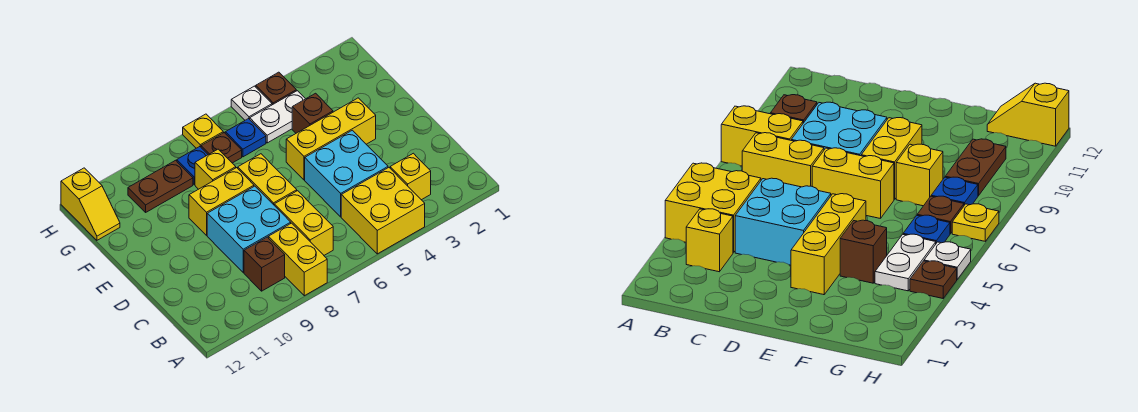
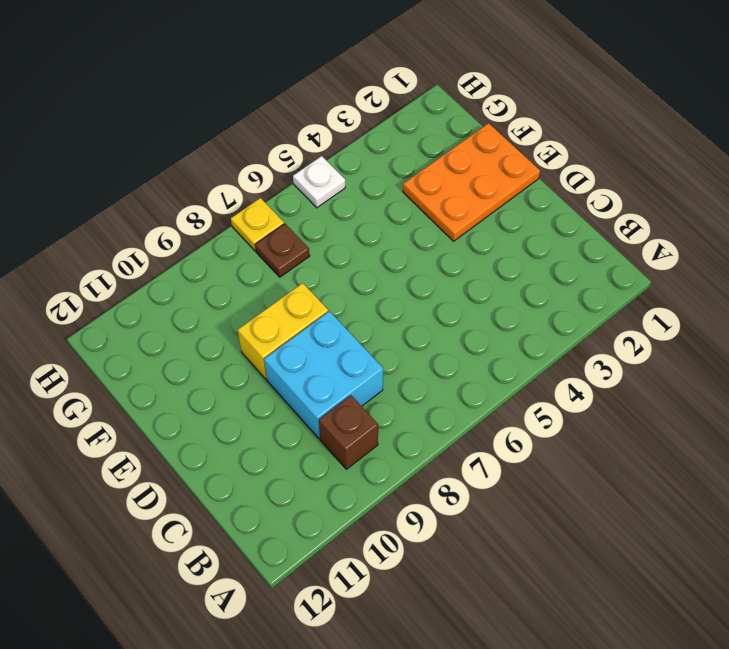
orange 2x3 plate [403,123,540,241] -> yellow 1x3 brick [286,98,376,180]
none -> yellow 2x2 brick [341,168,425,254]
none -> yellow 1x2 brick [268,223,327,296]
none -> yellow 1x1 brick [390,153,431,200]

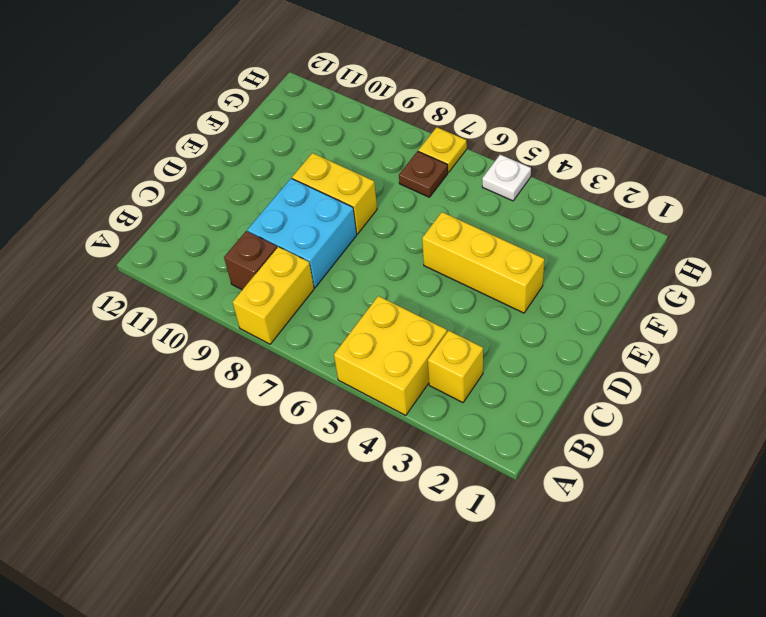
none -> yellow 1x2 brick [274,191,333,255]
none -> cyan 2x2 brick [305,130,388,217]
none -> yellow 1x2 brick [238,154,297,205]

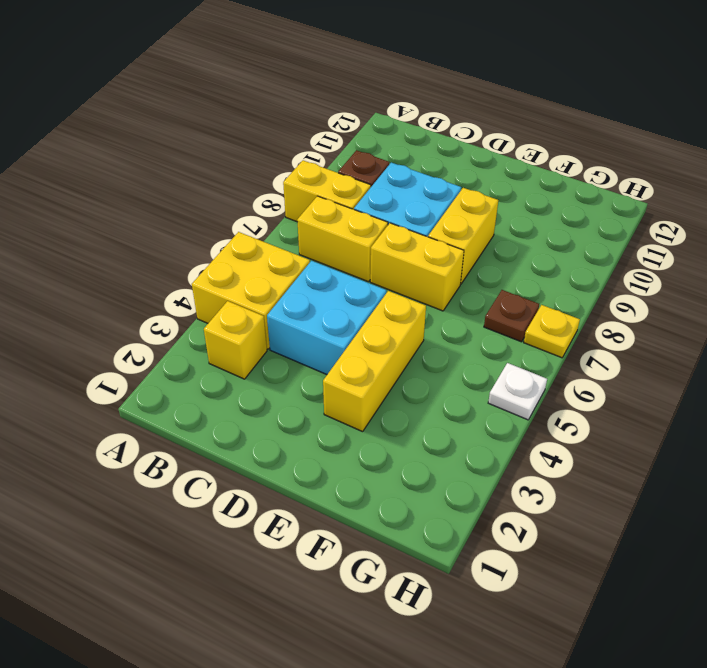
none -> brown 1x1 brick [292,93,333,133]
none -> yellow 1x1 brick [195,149,236,189]
none -> white 1x2 plate [250,91,305,143]

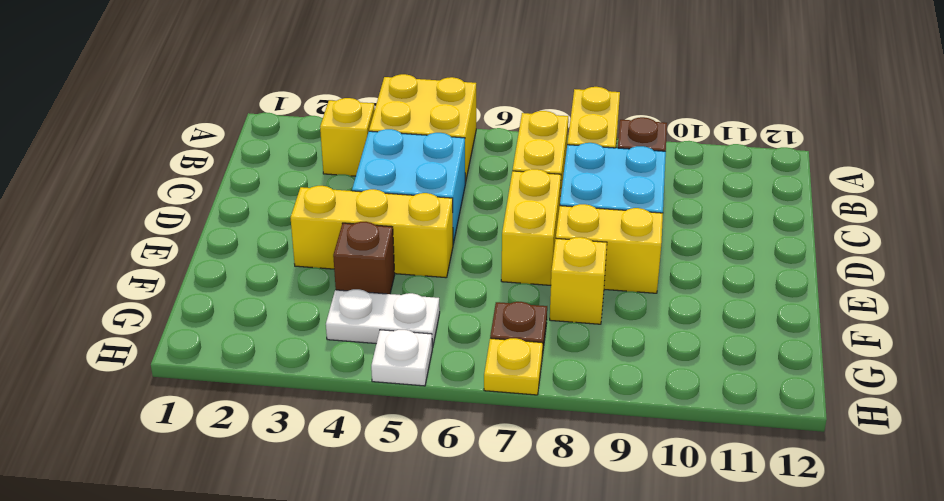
none -> blue 1x1 plate [225,119,266,157]
none -> blue 1x1 plate [177,147,208,185]
none -> brown 1x2 plate [128,160,193,212]

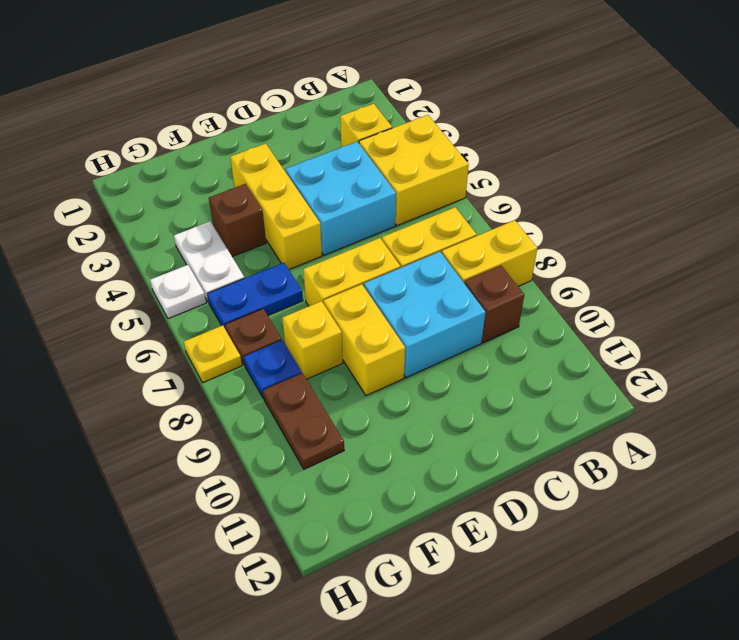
blue 1x2 plate [207,263,303,329] -> blue 1x1 plate [225,119,266,157]
none -> yellow 1x2 slope [61,168,120,240]
none -> brown 1x1 plate [256,72,296,105]

